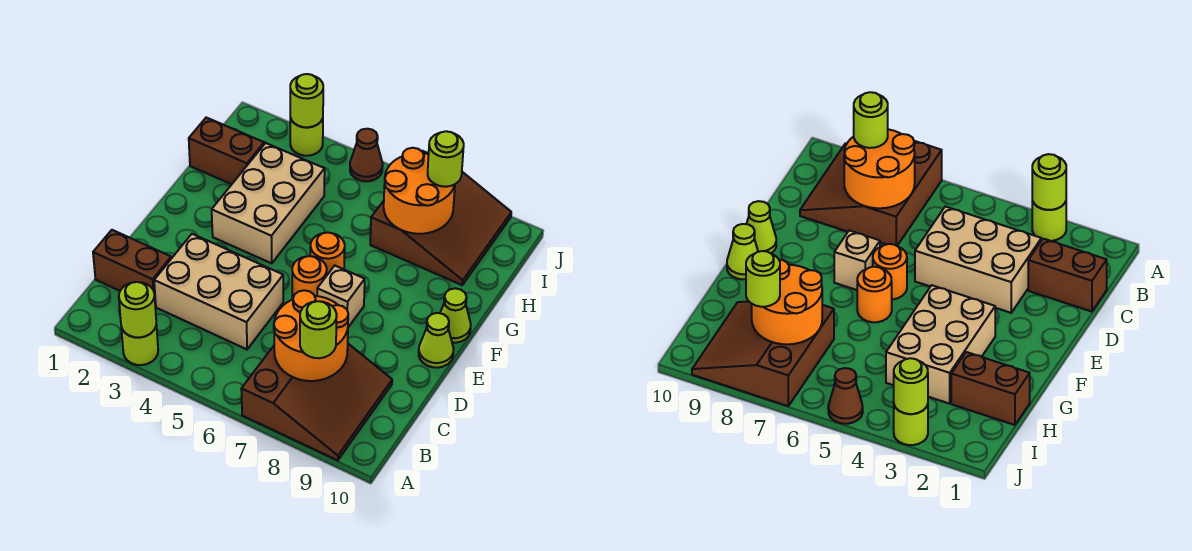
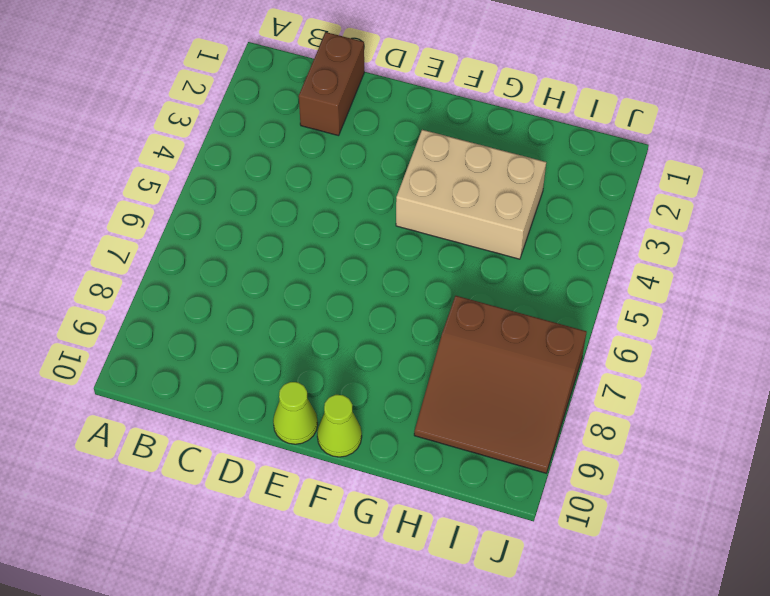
none -> lime 1x1 round brick [121,325,158,365]
none -> brown 3x3 slope [241,344,392,460]
none -> tan 2x3 brick [154,234,283,349]

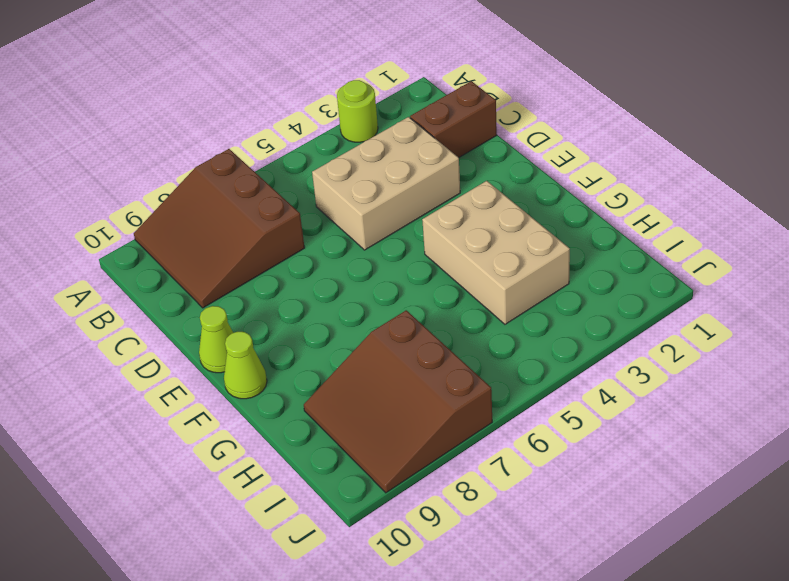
none -> orange 1x1 round brick [292,256,327,299]
none -> tan 1x1 brick [317,266,365,327]
none -> orange 1x1 round brick [310,232,345,275]

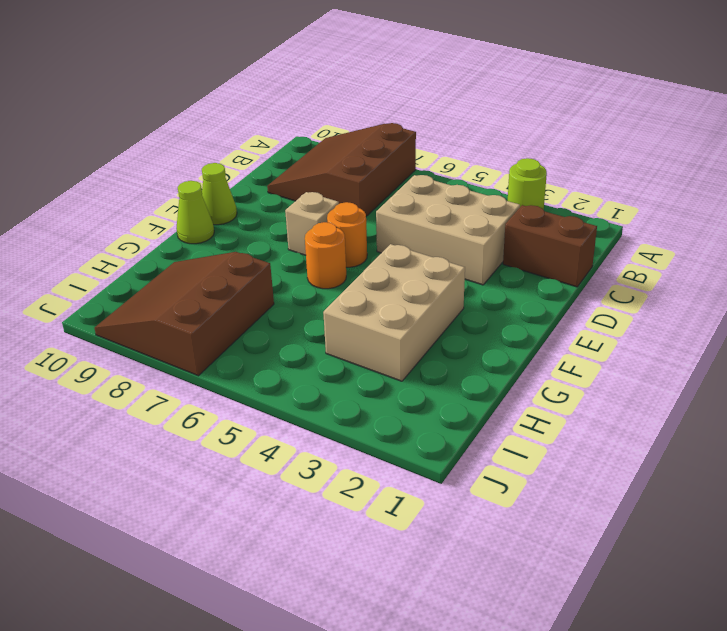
none -> brown 1x2 brick [189,118,264,184]
none -> lime 1x1 round brick [290,118,323,156]
none -> brown 1x1 cone [350,129,383,181]

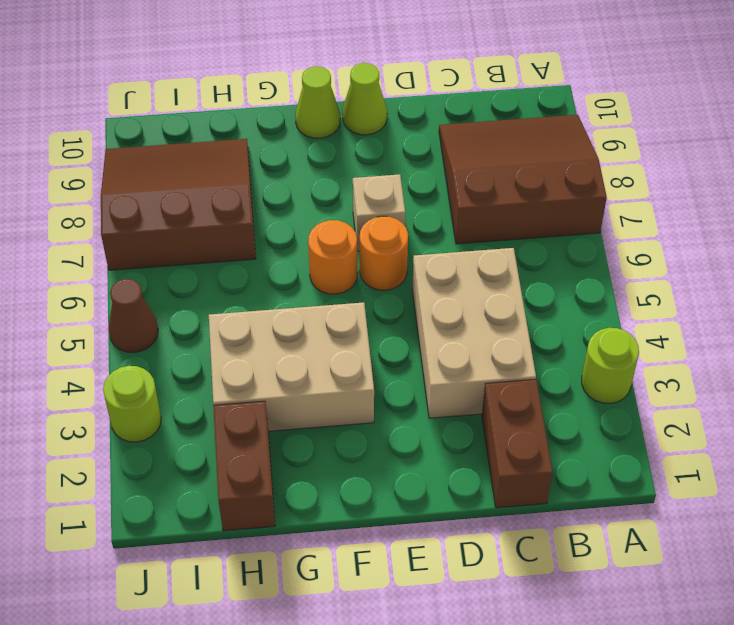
none -> lime 1x1 round brick [119,282,156,337]
none -> orange 2x2 round brick [274,290,348,381]
none -> orange 2x2 round brick [384,148,455,234]

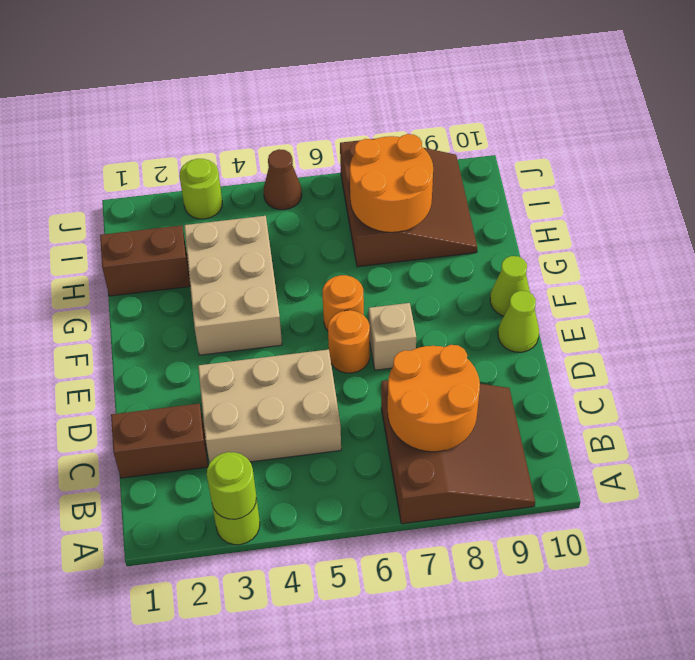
none -> lime 1x1 round brick [290,74,323,127]
none -> lime 1x1 round brick [300,301,337,358]
none -> lime 1x1 round brick [428,131,464,187]

